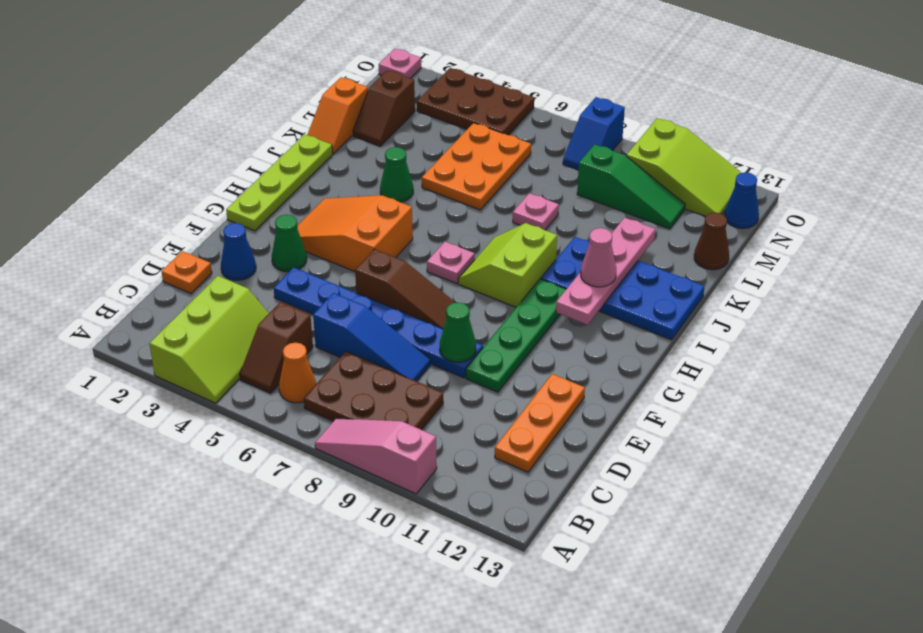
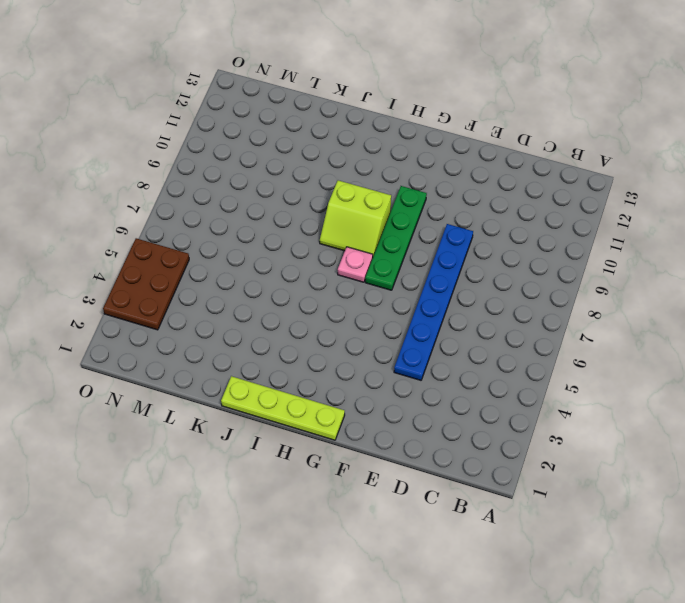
green 1x4 plate [365,186,427,290] -> green 1x4 plate turned to [466,279,566,392]
none -> lime 2x3 slope [149,276,269,403]
none -> pink 1x3 slope [315,418,437,494]
none -> brown 1x2 slope [240,302,313,393]
none -> orange 1x1 cone [279,343,316,403]

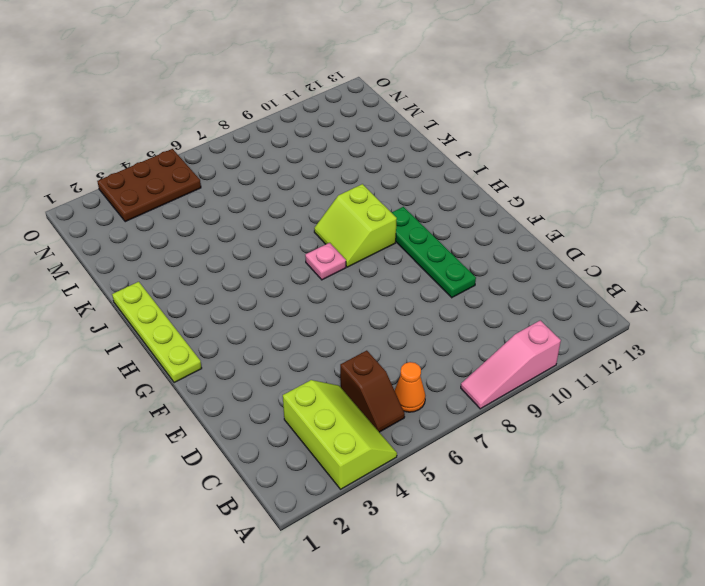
none -> brown 2x3 plate [304,352,443,430]
none -> orange 1x3 plate [495,374,585,472]
none -> orange 1x1 plate [161,251,212,293]
none -> blue 1x3 slope [313,293,430,381]

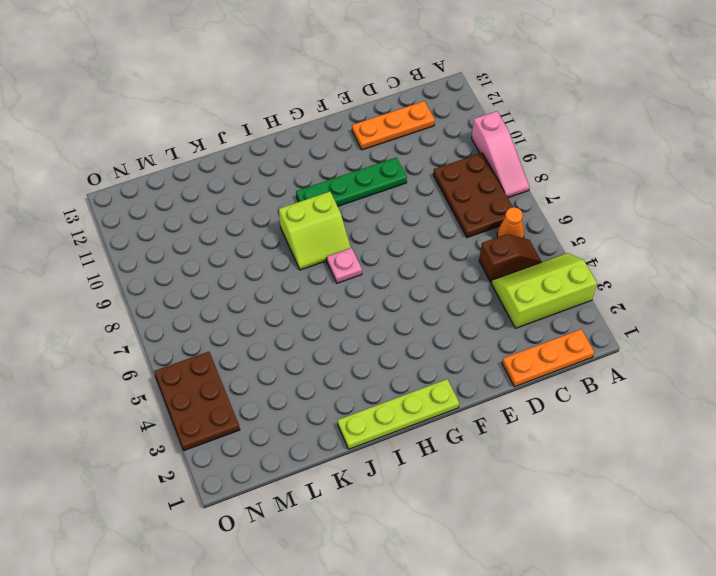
orange 1x3 plate [502,329,594,387] -> orange 1x1 plate [161,251,212,293]
none -> blue 1x3 slope [313,293,430,381]
none -> blue 1x1 cone [221,223,256,280]
none -> blue 1x6 plate [274,267,483,378]
none -> green 1x1 cone [272,215,307,272]

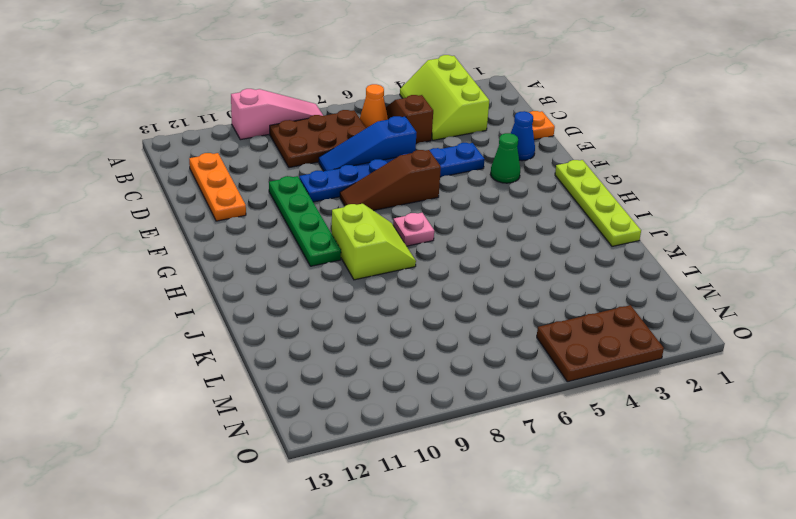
none -> orange 2x3 slope [297,195,413,271]
none -> blue 2x4 plate [541,237,705,340]
none -> green 1x1 cone [380,147,413,202]
none -> orange 1x2 slope [307,77,368,154]

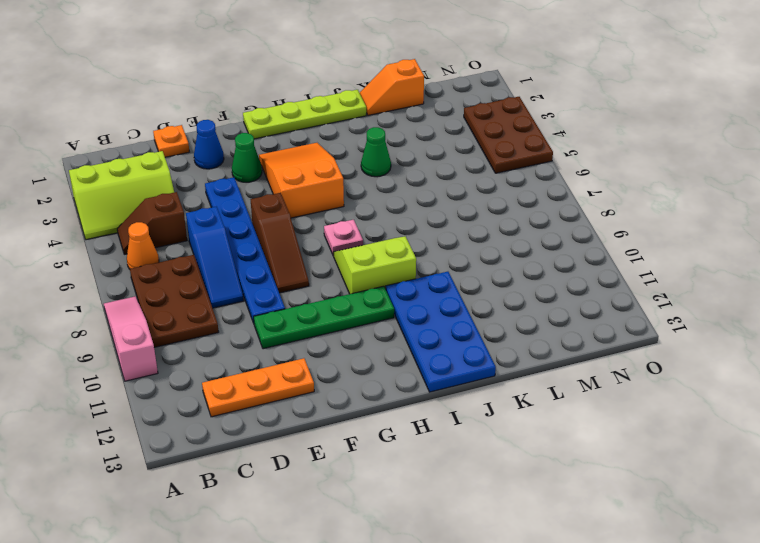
none -> orange 2x3 plate [422,123,531,210]
none -> pink 1x1 plate [513,193,559,230]
none -> brown 1x2 slope [353,70,415,146]
none -> brown 1x1 cone [694,213,729,270]

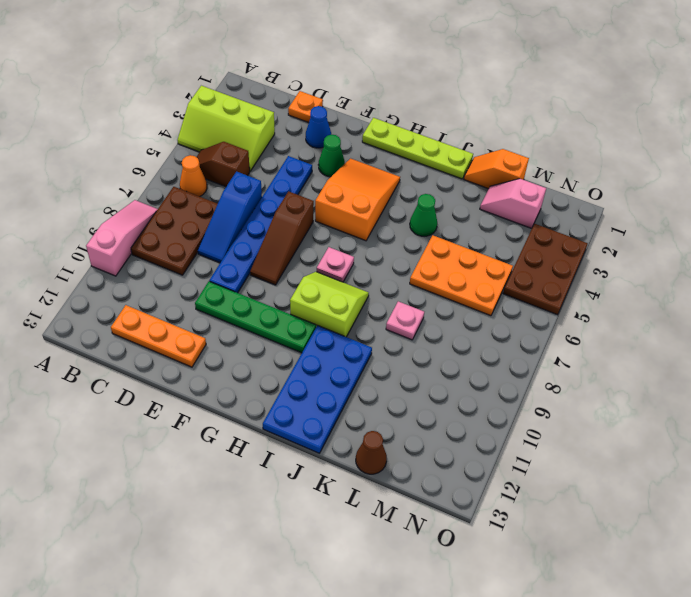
pink 1x2 slope [480,179,546,228] -> brown 1x2 slope [353,70,415,146]
none -> green 1x3 slope [577,144,685,229]
none -> blue 1x2 slope [563,97,625,170]
none -> lime 2x3 slope [627,118,741,216]
none -> blue 1x1 cone [725,172,759,228]

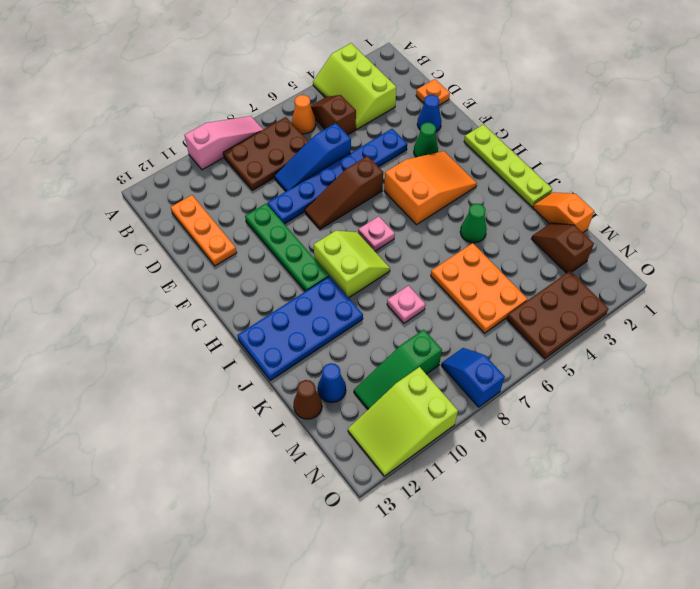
blue 1x1 cone [318,363,346,403] -> blue 1x1 cone moved to [725,172,759,228]
none -> pink 1x1 plate [379,49,421,78]
none -> green 1x1 cone [440,302,476,362]
none -> pink 1x4 plate [556,218,655,325]
none -> pink 1x1 cone [581,228,616,287]

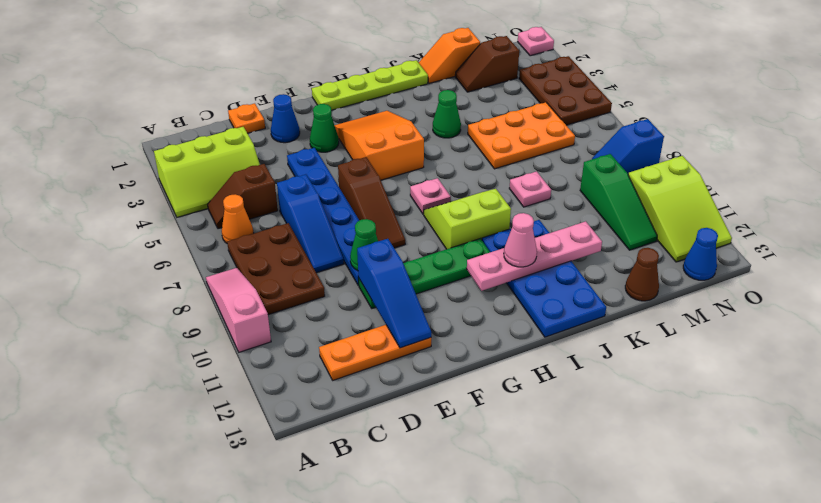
blue 1x3 slope [357,239,431,348] -> none

